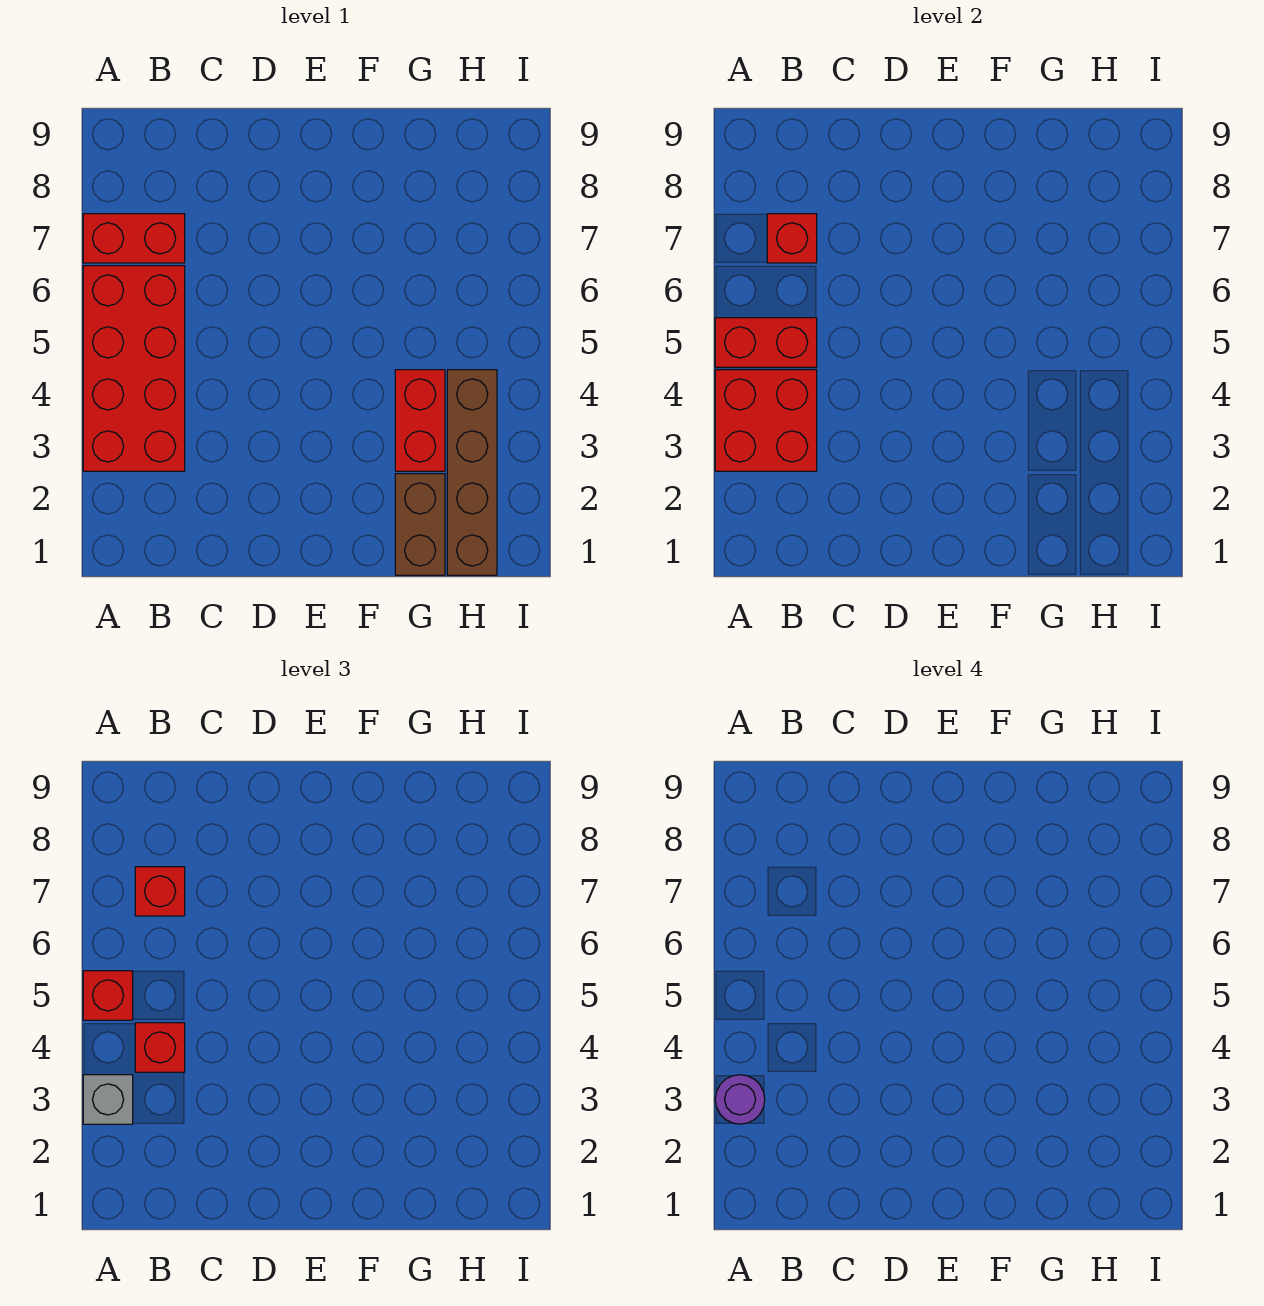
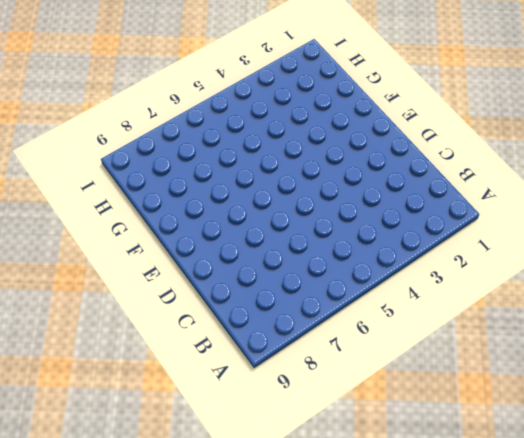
none -> red 2x4 brick [83,266,185,471]
none -> red 1x2 brick [83,214,185,263]
none -> brown 1x2 brick [395,474,445,575]

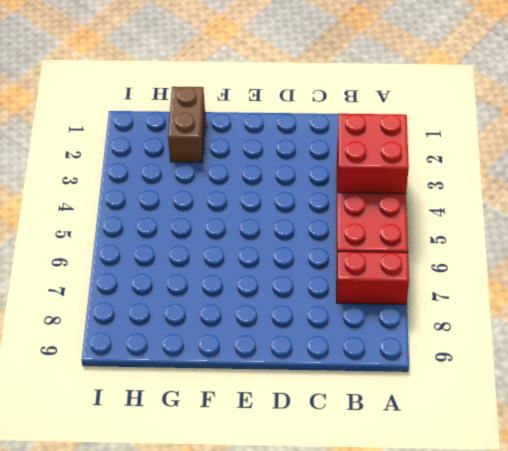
none -> red 1x2 brick [395,370,445,471]
none -> brown 1x4 brick [447,370,497,575]
none -> red 1x2 brick [715,318,817,367]

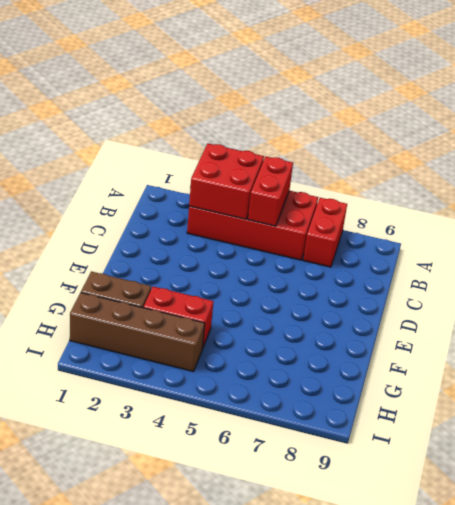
none -> red 1x1 brick [767,214,817,263]
none -> grey 1x1 brick [83,1075,133,1124]
none -> red 1x1 brick [83,971,133,1020]

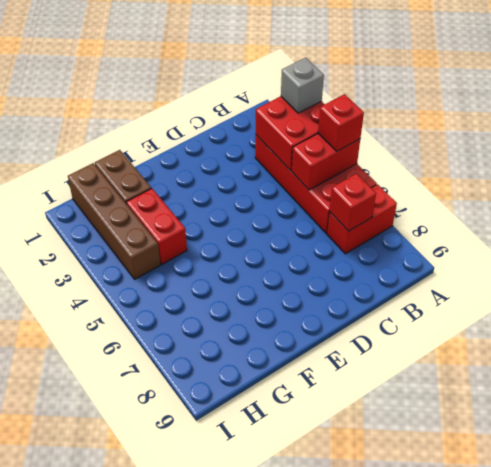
none -> red 1x1 brick [135,1023,185,1072]
none -> red 1x1 brick [135,867,185,916]
none -> purple 1x1 round brick [715,1075,765,1124]

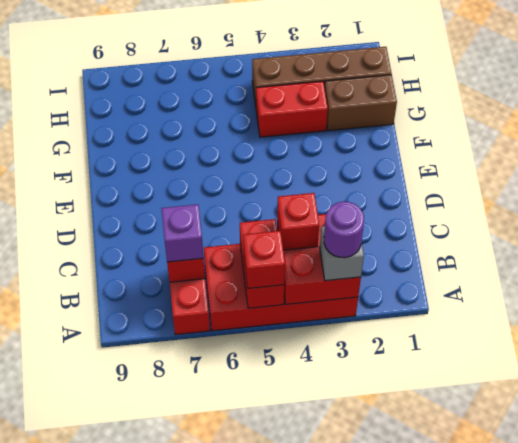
purple 1x1 brick [162,204,203,262] -> red 1x1 brick [135,867,185,916]

